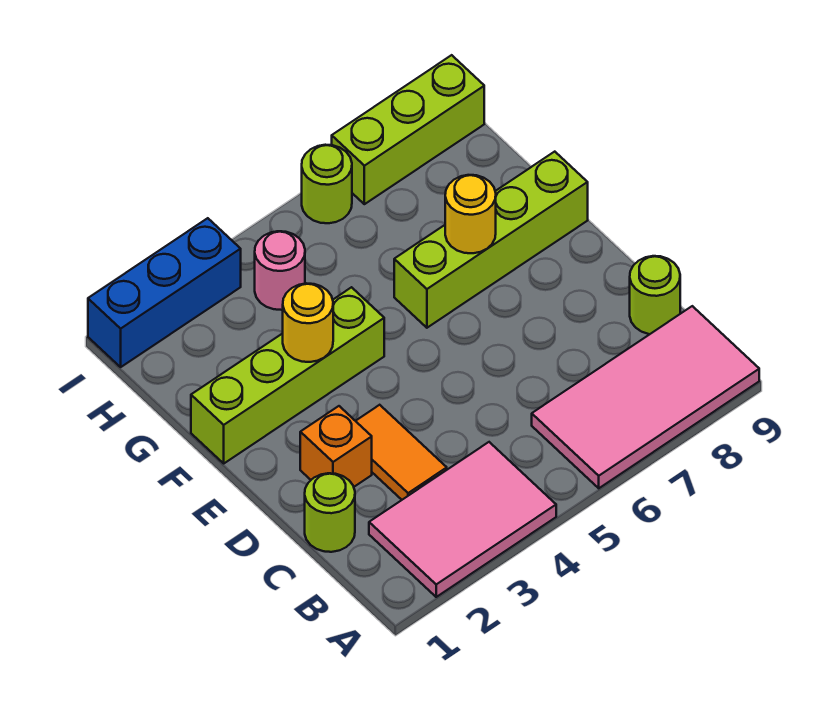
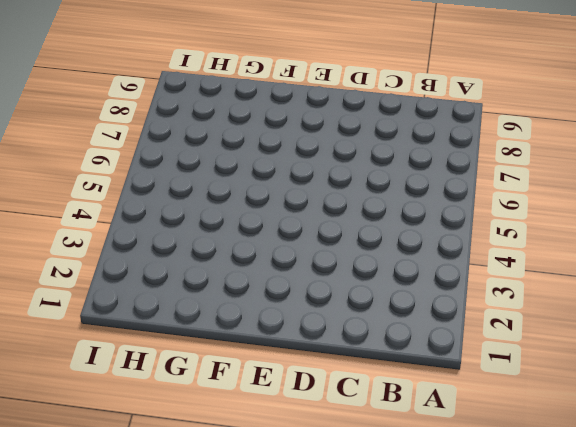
none -> pink 2x3 tile [369,442,556,597]
none -> pink 2x4 tile [532,306,759,488]
none -> lime 1x1 round brick [305,473,355,552]

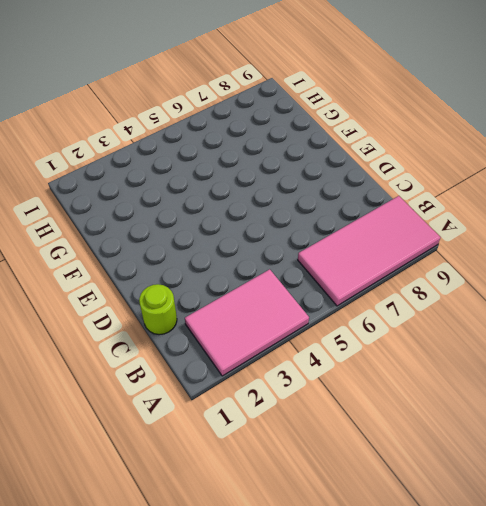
none -> orange 1x2 tile [356,405,447,500]
none -> lime 1x1 round brick [630,256,680,334]
none -> orange 1x1 brick [300,406,372,487]

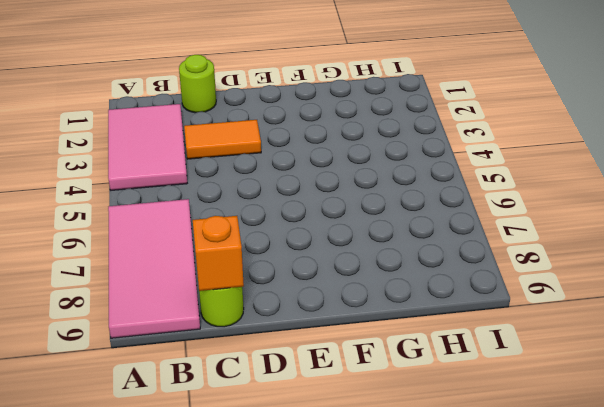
orange 1x1 brick [193,216,244,291] -> orange 1x1 brick moved to [300,406,372,487]
none -> lime 1x4 brick [191,287,384,463]
none -> lime 1x4 brick [394,152,588,328]
none -> pink 1x1 round brick [255,231,305,310]

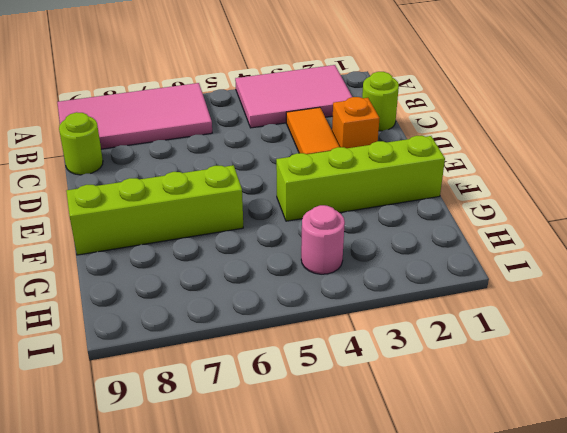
none -> blue 1x3 brick [88,218,241,367]
none -> lime 1x1 round brick [302,145,352,223]
none -> lime 1x3 brick [332,55,484,204]

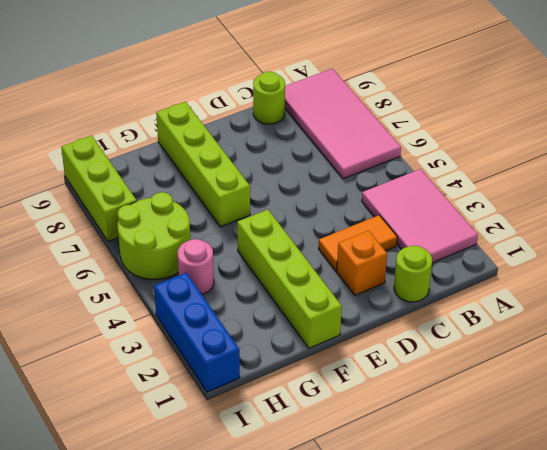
lime 2x2 round brick [117,192,190,279] -> lime 1x1 round brick [302,145,352,223]
none -> yellow 1x1 round brick [283,283,333,362]
none -> yellow 1x1 round brick [445,175,496,253]

